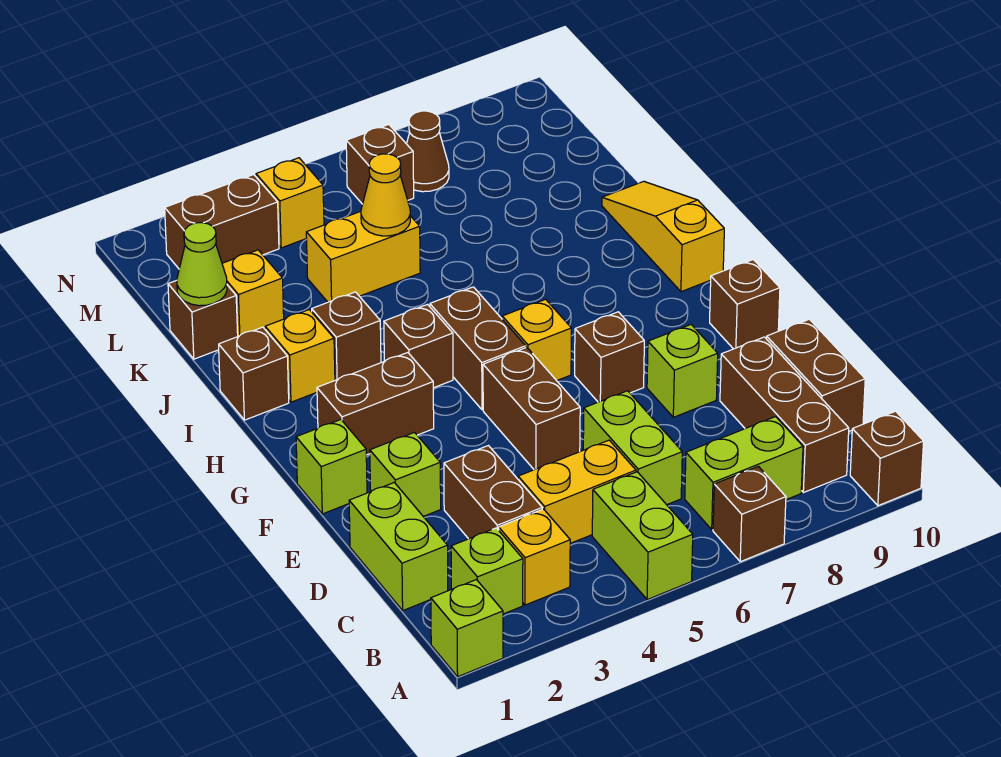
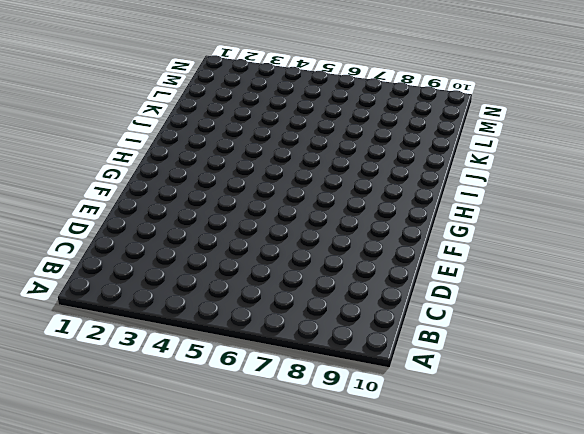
none -> lime 1x1 brick [431,580,503,677]
none -> lime 1x2 brick [592,472,693,600]
none -> brown 1x1 brick [713,466,786,562]
none -> brown 1x1 brick [850,411,924,506]

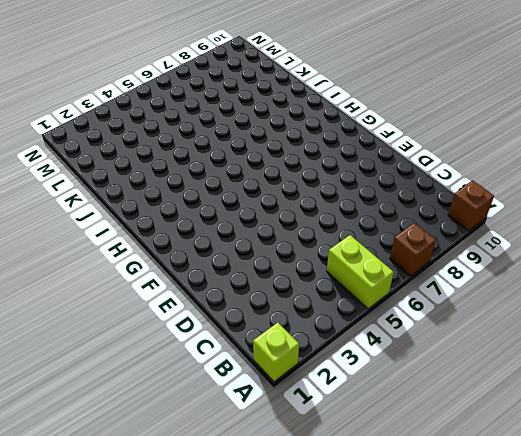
none -> lime 1x1 brick [451,528,523,614]
none -> yellow 1x1 brick [499,509,570,605]
none -> lime 1x2 brick [685,417,803,529]
none -> brown 1x3 brick [720,337,849,493]

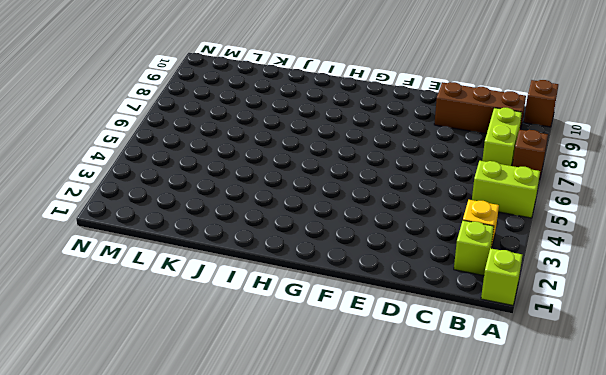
none -> lime 1x2 brick [349,483,448,610]
none -> brown 1x2 brick [444,446,542,539]
none -> yellow 1x2 brick [518,440,636,543]
none -> lime 1x2 brick [583,391,682,505]

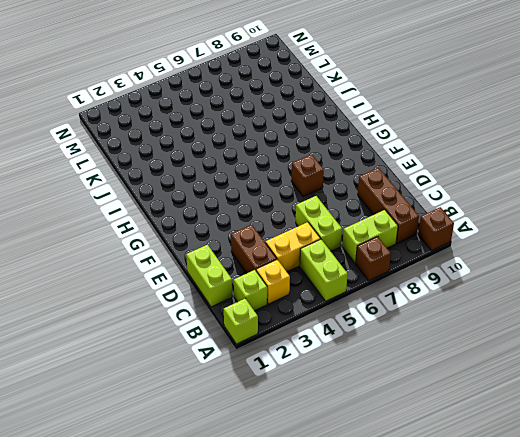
none -> brown 1x2 brick [767,319,865,431]
none -> lime 1x1 brick [370,433,441,516]
none -> brown 1x2 brick [483,347,580,470]
none -> lime 1x1 brick [647,325,718,417]

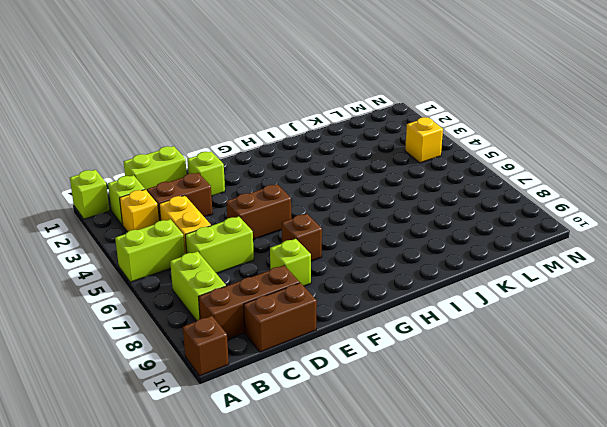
none -> brown 1x1 brick [713,466,786,562]
none -> lime 1x1 brick [296,420,367,514]
none -> brown 1x1 brick [710,260,780,349]
none -> brown 1x2 brick [317,353,434,455]

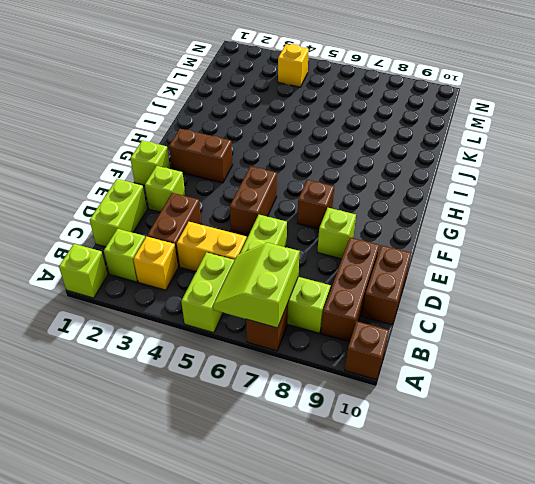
lime 2x2 slope [213,243,300,328] -> none
none -> brown 1x1 brick [710,260,780,349]
none -> brown 1x2 brick [430,287,526,410]
none -> yellow 1x1 brick [502,299,571,381]
none -> brown 1x1 brick [384,305,453,388]

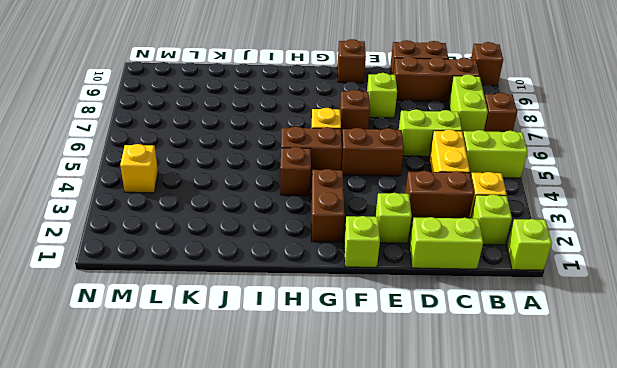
none -> yellow 1x3 slope [602,181,724,292]
none -> brown 1x1 brick [219,327,289,420]
none -> yellow 1x1 brick [265,310,335,402]
none -> brown 1x1 brick [312,292,381,380]

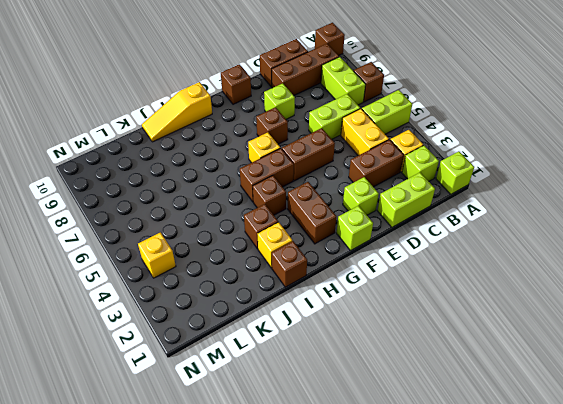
none -> brown 1x1 brick [168,280,238,359]
none -> yellow 1x1 brick [222,250,284,336]
none -> yellow 1x2 brick [306,211,420,302]
none -> brown 1x2 brick [165,175,279,268]

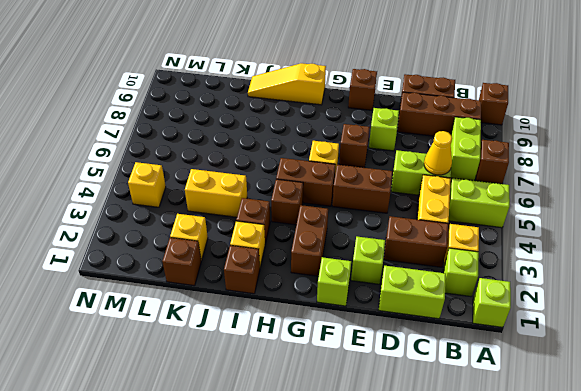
yellow 1x1 cone [424,131,452,175] -> yellow 1x1 cone moved to [361,154,410,236]
yellow 1x2 brick [185,169,247,217] -> yellow 1x2 brick turned to [306,211,420,302]
none -> brown 1x2 brick [165,175,279,268]
none -> brown 1x1 brick [346,125,414,204]
none -> brown 1x1 cone [407,111,449,192]
none -> lime 1x1 cone [177,223,227,306]

